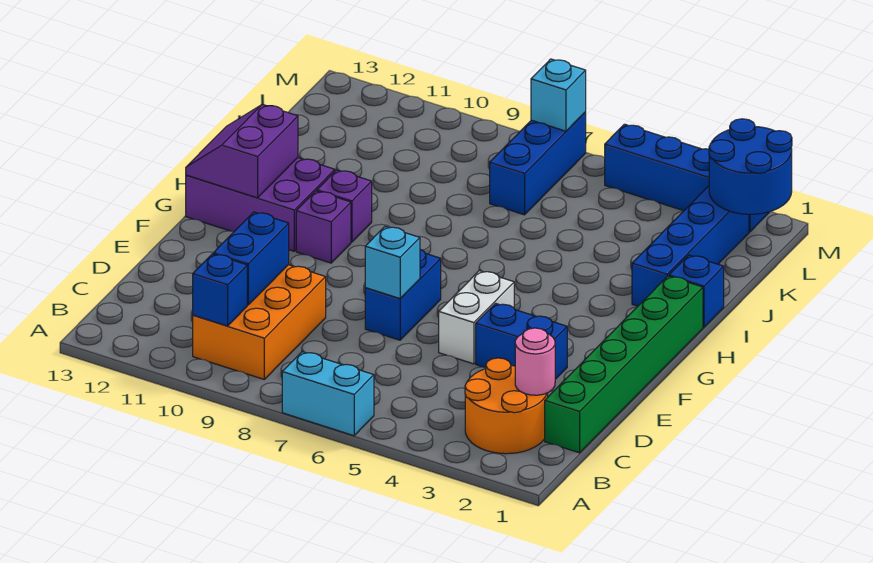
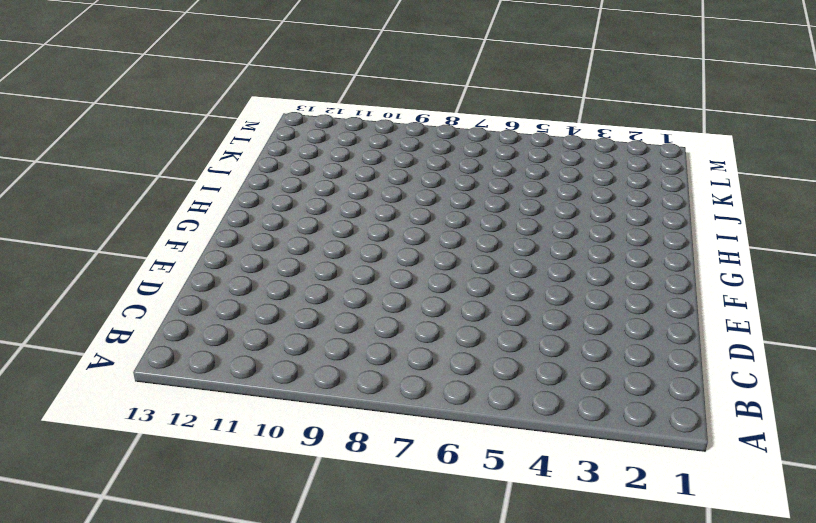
none -> cyan 1x2 brick [282,352,374,436]
none -> orange 2x2 round brick [465,358,548,454]
none -> orange 2x3 brick [193,265,326,379]

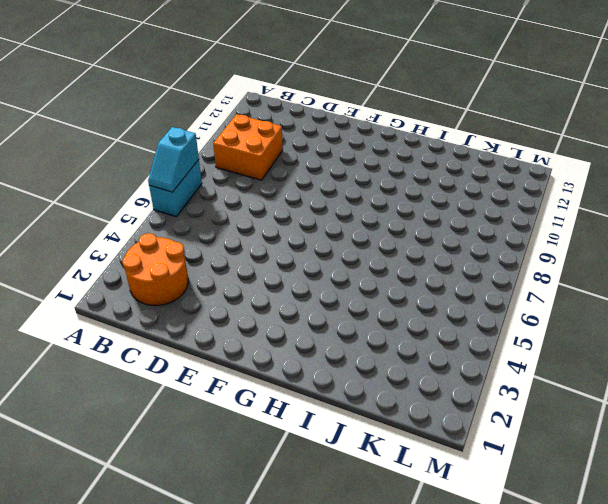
cyan 1x2 slope [148,127,199,192] -> none
orange 2x2 brick [213,114,283,180] -> orange 2x3 brick [193,265,326,379]
none -> green 1x6 brick [545,276,703,453]
none -> blue 1x2 brick [476,303,567,379]
none -> white 1x2 brick [439,271,514,364]

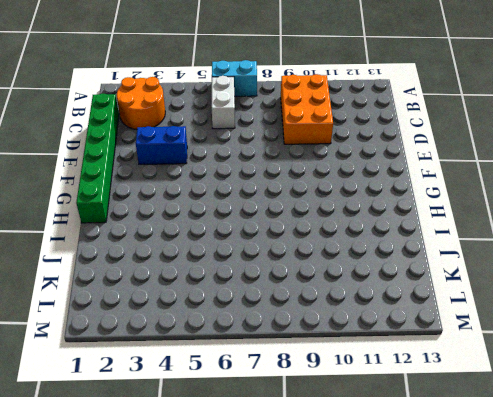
white 1x2 brick [212,76,235,129] -> white 1x2 brick moved to [439,271,514,364]
none -> blue 1x2 brick [365,250,441,340]
none -> purple 1x1 brick [296,191,351,263]
none -> purple 2x3 brick [186,158,335,251]

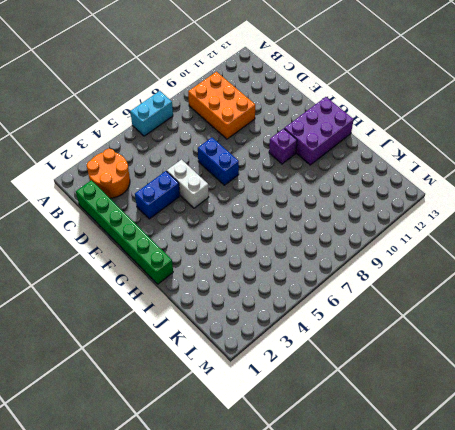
none -> purple 1x1 brick [317,170,372,242]
none -> blue 1x1 brick [669,255,724,327]
none -> blue 1x4 brick [632,186,749,306]

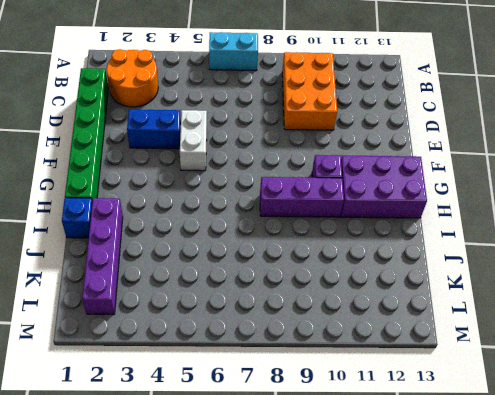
purple 1x3 brick [260,177,344,217] -> purple 1x1 brick [317,170,372,242]
purple 1x4 brick [82,198,123,315] -> blue 1x4 brick [632,186,749,306]
none -> blue 1x2 brick [365,250,441,340]
none -> blue 1x3 brick [490,112,586,215]
none -> blue 1x4 brick [605,124,769,232]

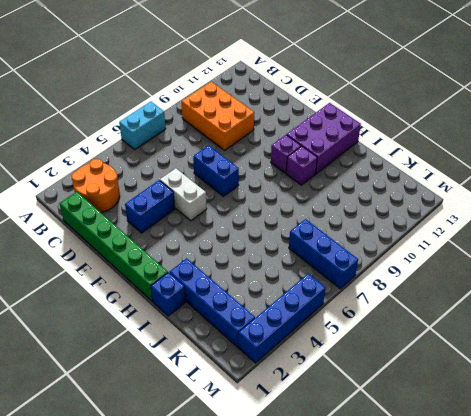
none -> blue 1x1 brick [193,254,247,326]
none -> pink 1x1 round brick [515,328,555,395]
none -> blue 1x2 brick [213,212,289,305]

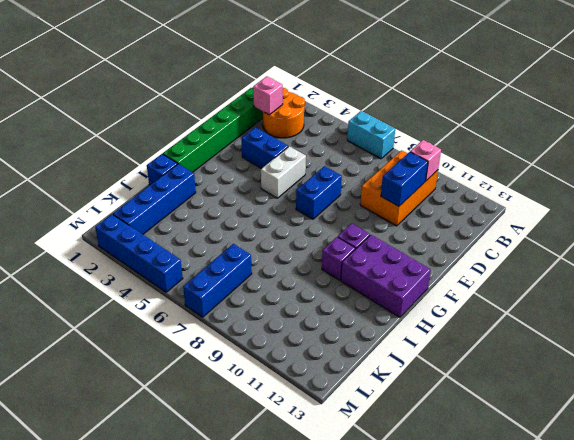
pink 1x1 brick [410,140,441,181] -> blue 1x1 brick [193,254,247,326]
pink 1x1 brick [253,76,283,115] -> pink 1x1 round brick [515,328,555,395]
none -> cyan 1x1 brick [365,226,420,298]
none -> purple 2x2 slope [186,104,298,198]
none -> blue 2x2 round brick [709,119,792,214]

